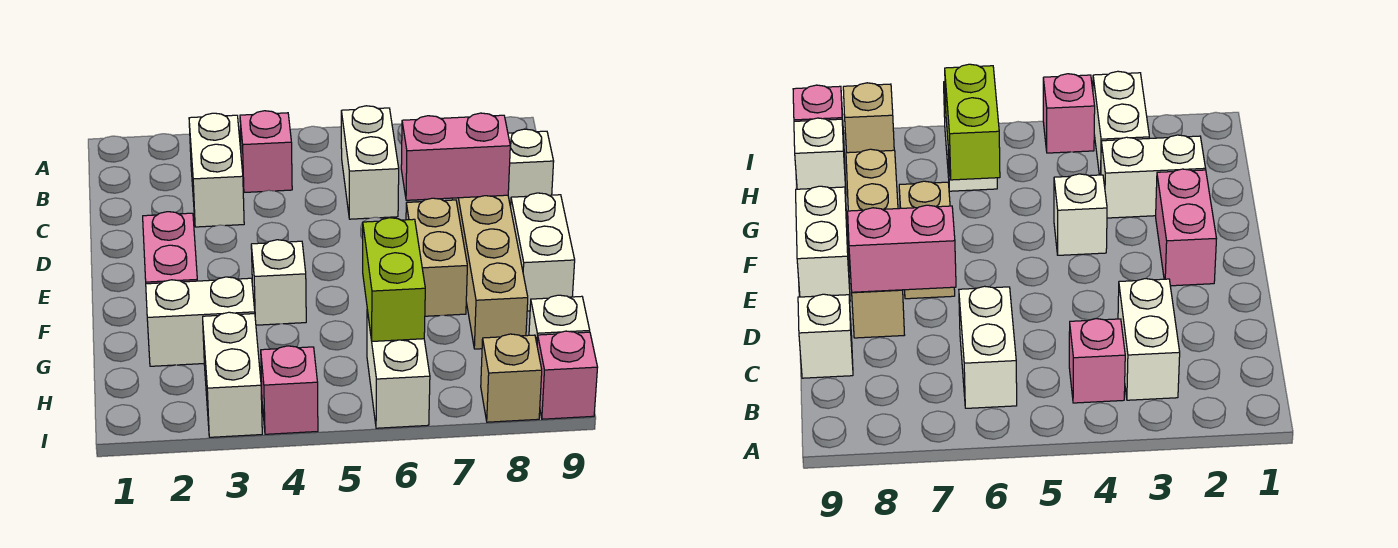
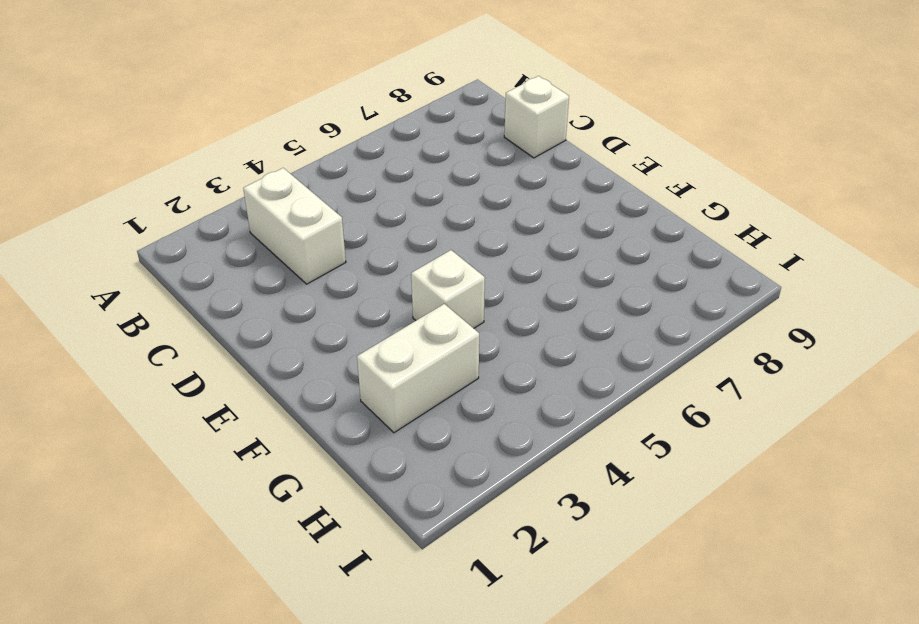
none -> pink 1x1 brick [240,111,292,192]
none -> white 1x2 brick [341,106,399,219]
none -> tan 1x4 brick [452,195,528,349]

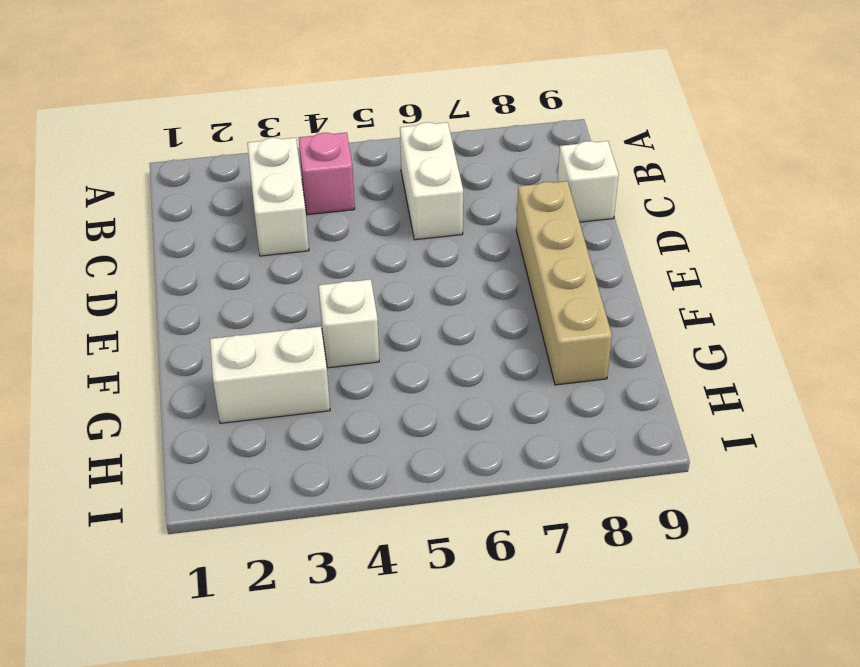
none -> pink 1x2 brick [143,212,197,284]
none -> tan 1x2 brick [406,198,467,316]
none -> white 1x2 brick [511,193,575,311]

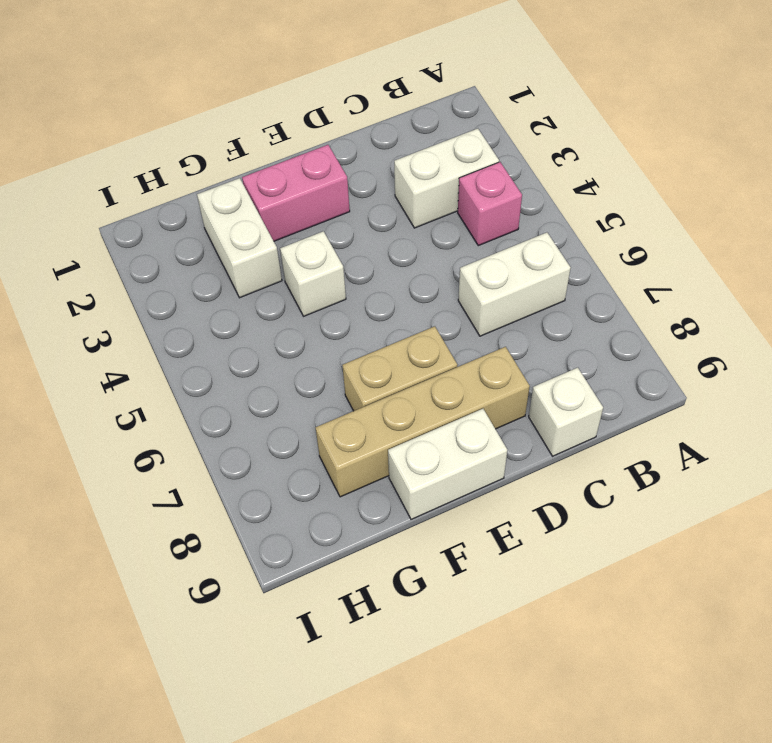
none -> white 1x2 brick [203,312,262,437]
none -> white 1x2 brick [367,310,430,428]
none -> white 1x1 brick [529,295,590,343]

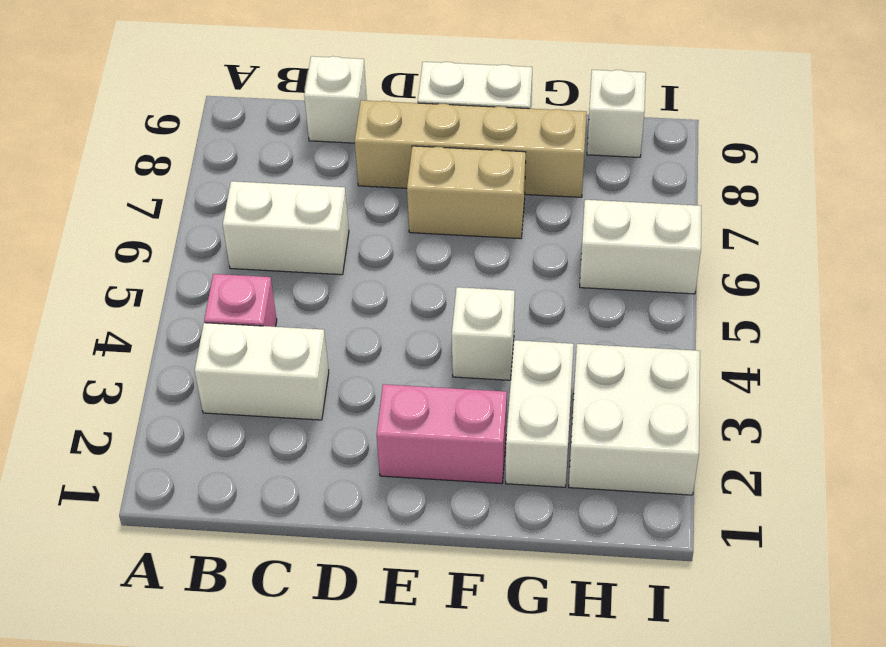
white 2x2 brick [569,344,700,495] -> white 1x2 brick [203,312,262,437]
none -> pink 1x1 brick [261,346,318,434]
none -> tan 1x1 brick [481,334,542,422]
none -> pink 1x1 brick [537,331,598,419]

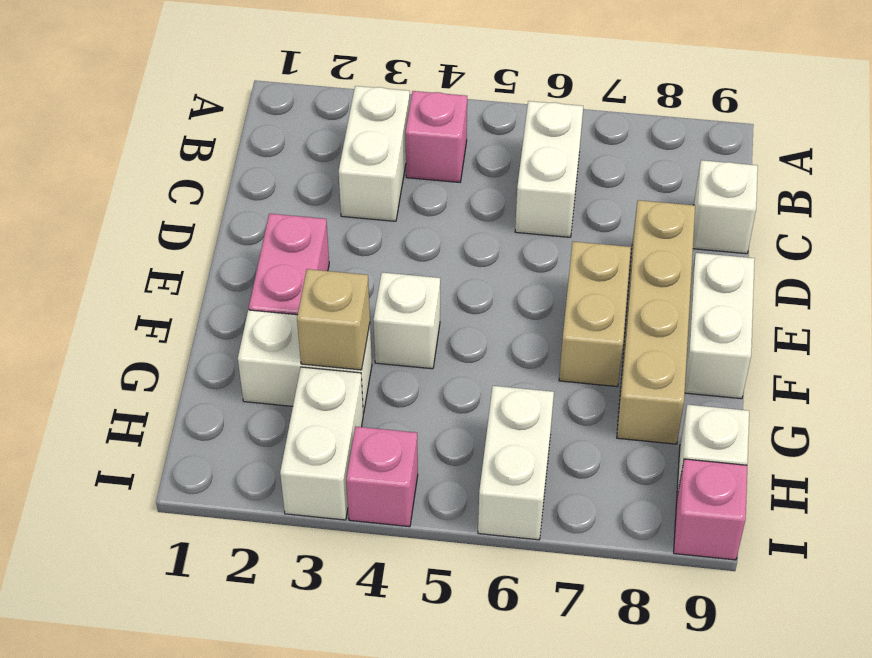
tan 1x1 brick [297,269,370,370] -> tan 1x1 brick moved to [481,334,542,422]
none -> pink 1x2 brick [401,113,510,200]
none -> lime 1x2 brick [363,218,425,341]

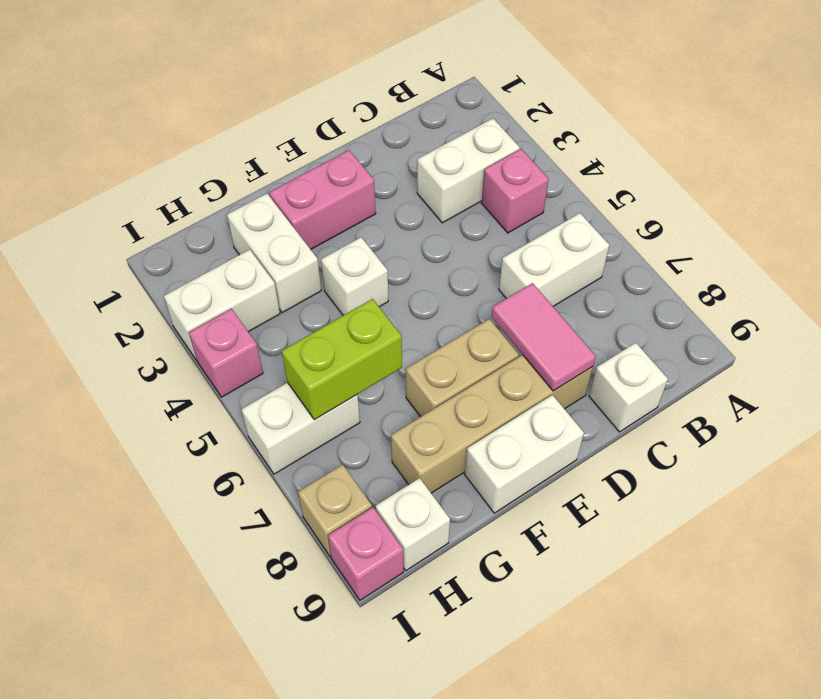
pink 1x2 tile [492,283,596,391] -> pink 1x2 brick [401,113,510,200]

